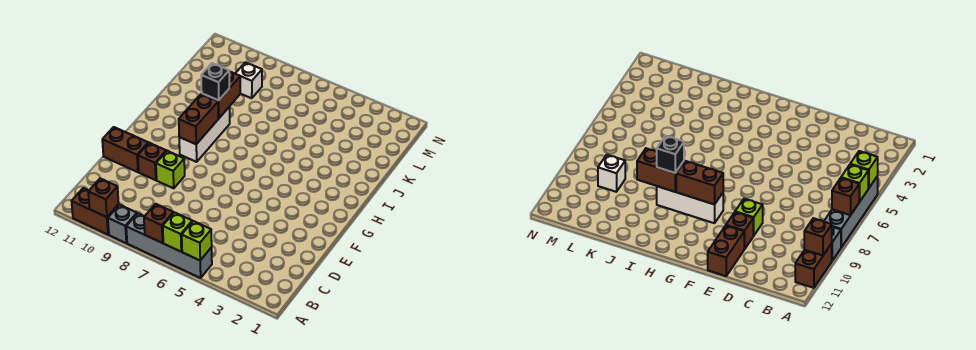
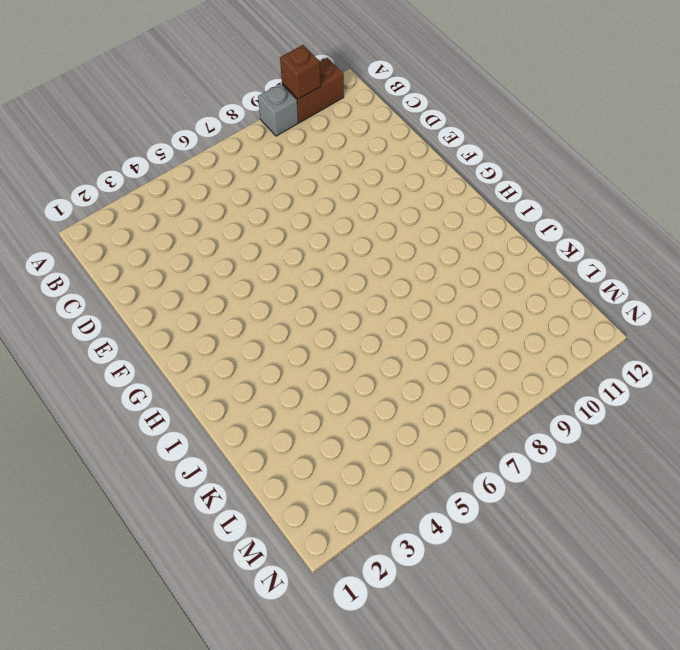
none -> grey 1x4 brick [126,213,212,278]
none -> lime 1x1 brick [156,151,185,188]
none -> brown 1x1 brick [138,143,166,180]

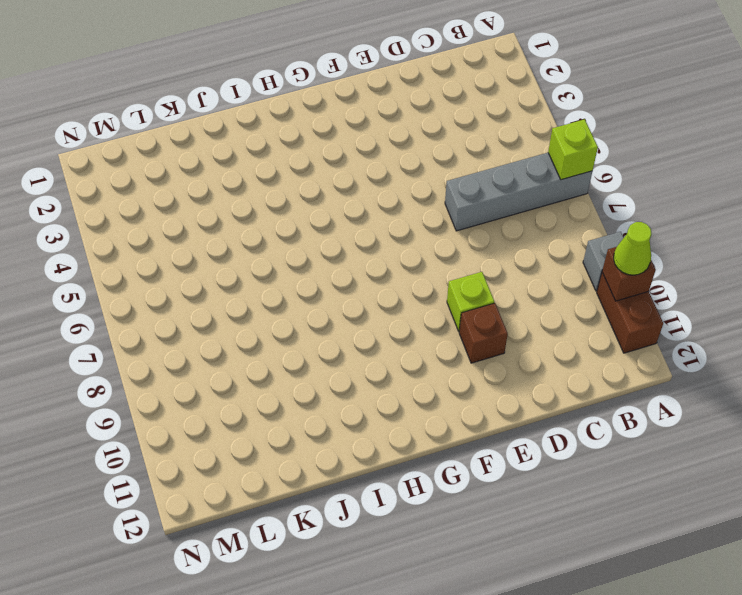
grey 1x4 brick [445,153,592,231] -> grey 1x4 brick turned to [126,213,212,278]
lime 1x1 cone [614,222,651,275] -> none
none -> brown 1x2 brick [102,127,148,172]
none -> white 1x3 brick [179,107,230,162]
none -> white 1x1 brick [235,62,262,98]

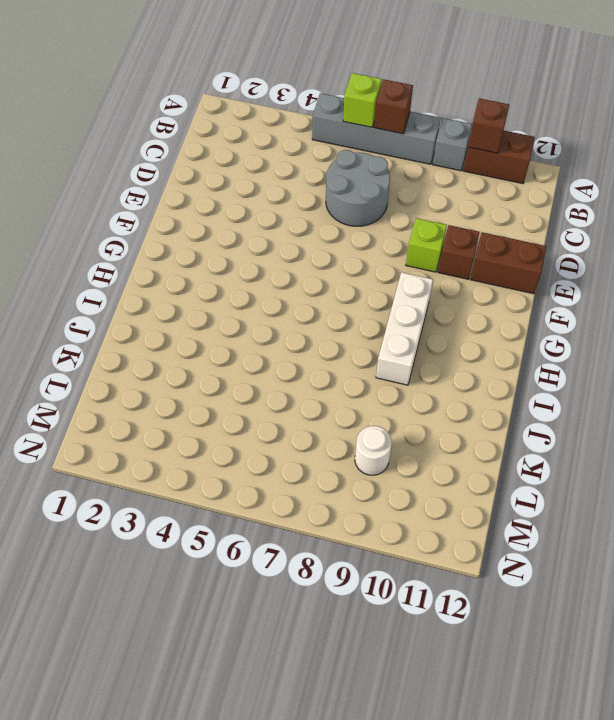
grey 2x2 round brick [326,150,390,226] -> none
white 1x1 round brick [355,426,392,475] -> white 1x1 brick [235,62,262,98]
none -> lime 1x1 brick [182,221,212,260]
none -> brown 1x2 brick [179,94,218,144]
none -> brown 1x2 brick [202,71,240,118]

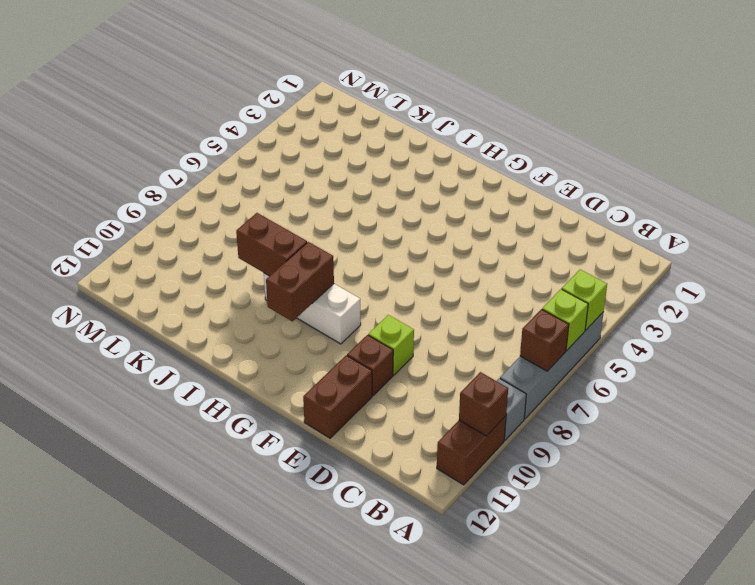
brown 1x2 brick [266,242,334,321] -> brown 1x2 brick turned to [179,94,218,144]
none -> white 1x1 brick [235,62,262,98]
none -> black 1x1 brick [201,63,229,100]

